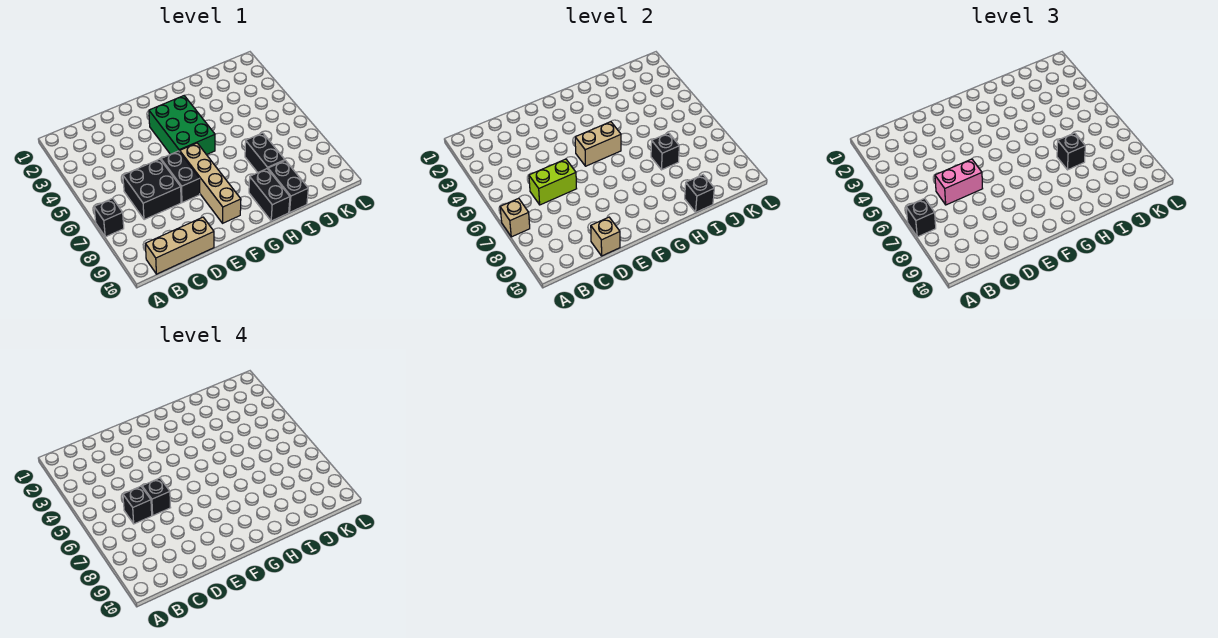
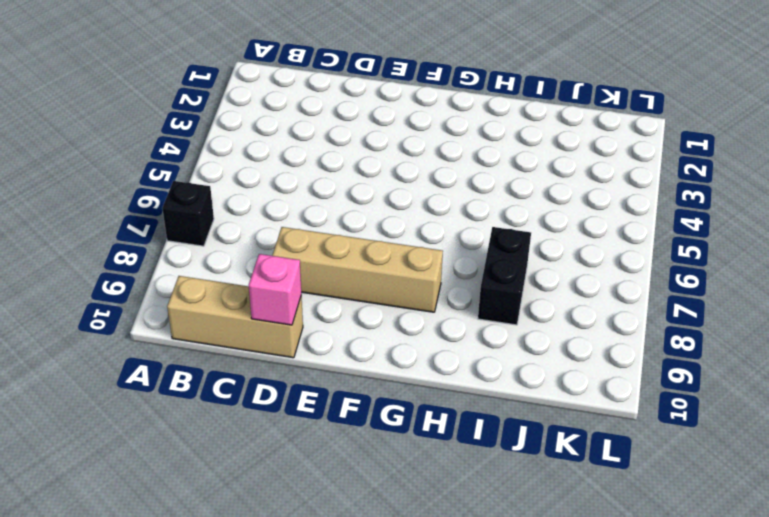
tan 1x4 brick [272,227,443,312] -> tan 1x4 brick turned to [180,143,241,223]
pink 1x1 brick [249,254,301,325] -> tan 1x1 brick [591,217,620,256]
none -> black 2x2 brick [123,159,181,220]
none -> black 1x2 brick [161,151,200,203]
none -> green 2x3 brick [149,96,215,155]

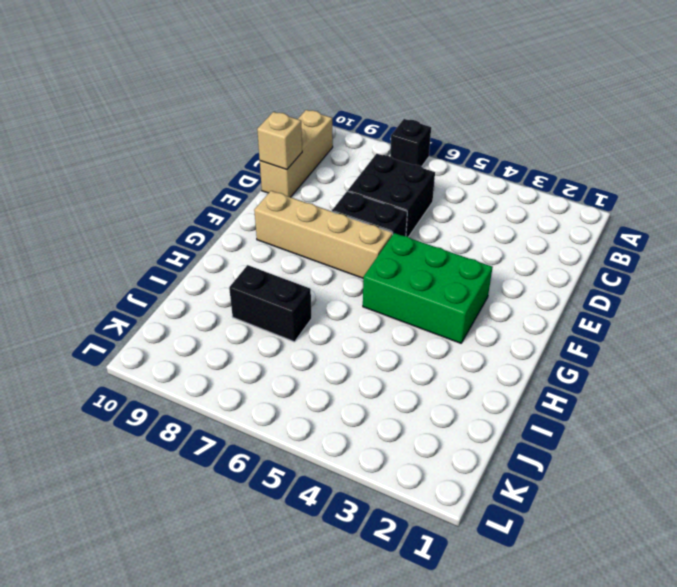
none -> black 1x2 brick [249,169,290,221]
none -> black 1x2 brick [268,160,308,212]
none -> tan 1x1 brick [500,198,530,237]

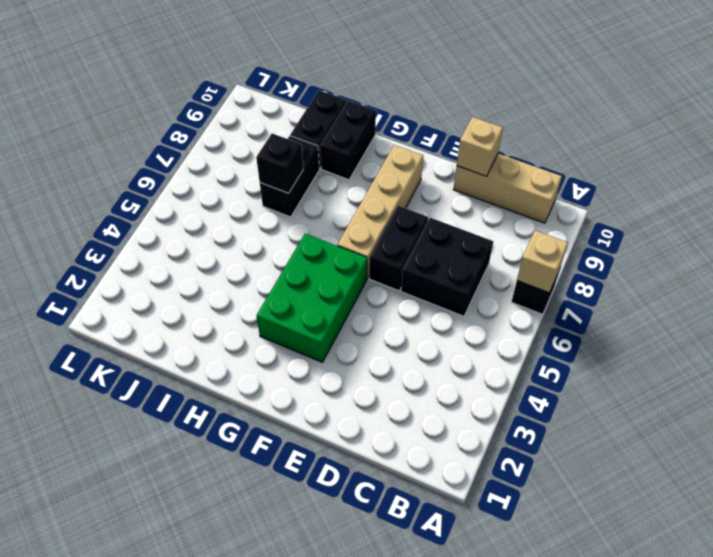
none -> lime 1x2 brick [529,159,577,205]
none -> tan 1x2 brick [575,122,621,166]
none -> black 1x1 brick [685,175,714,212]

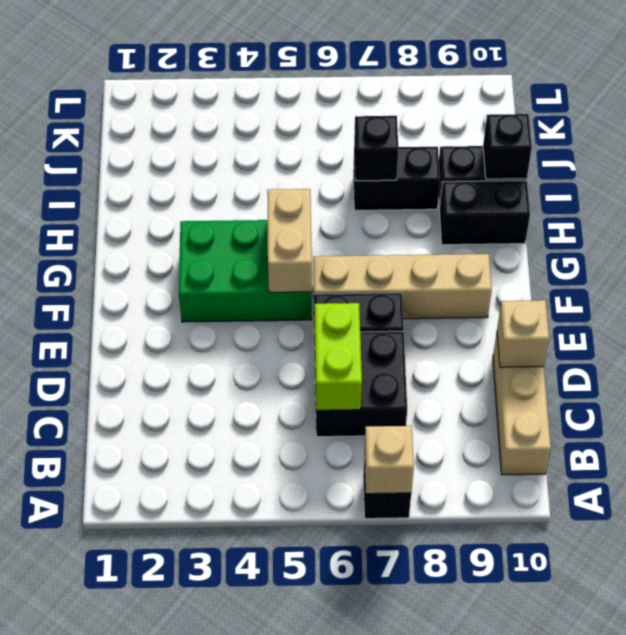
none -> black 1x1 brick [906,198,936,237]
none -> pink 1x2 brick [935,159,983,205]
none -> black 1x1 brick [1057,133,1085,170]

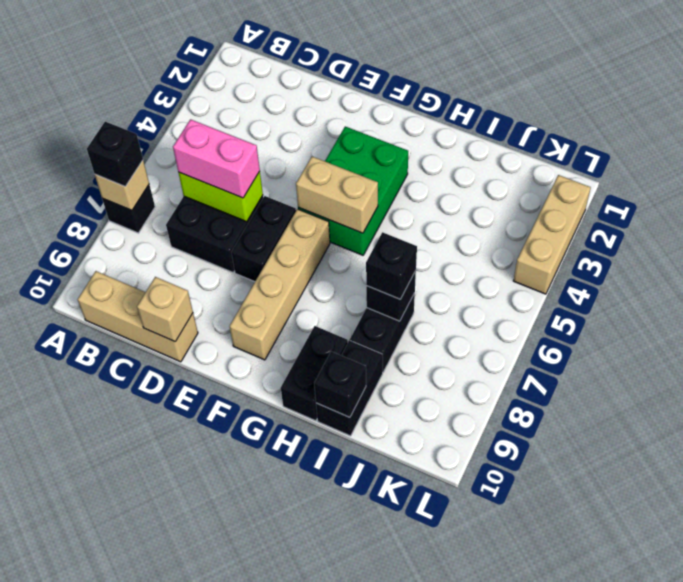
tan 1x3 brick [513,175,591,294] -> none
none -> black 1x1 brick [123,486,152,524]
none -> black 1x1 brick [142,478,171,515]

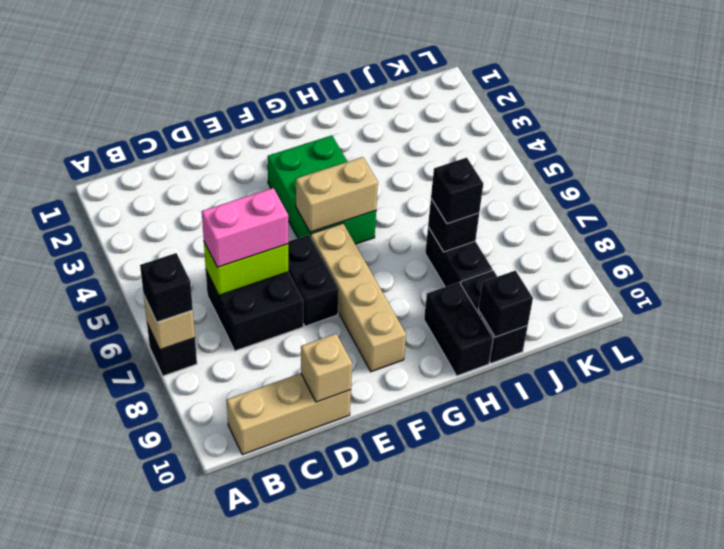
none -> black 1x1 brick [123,486,152,524]
none -> black 1x1 brick [142,478,171,515]

